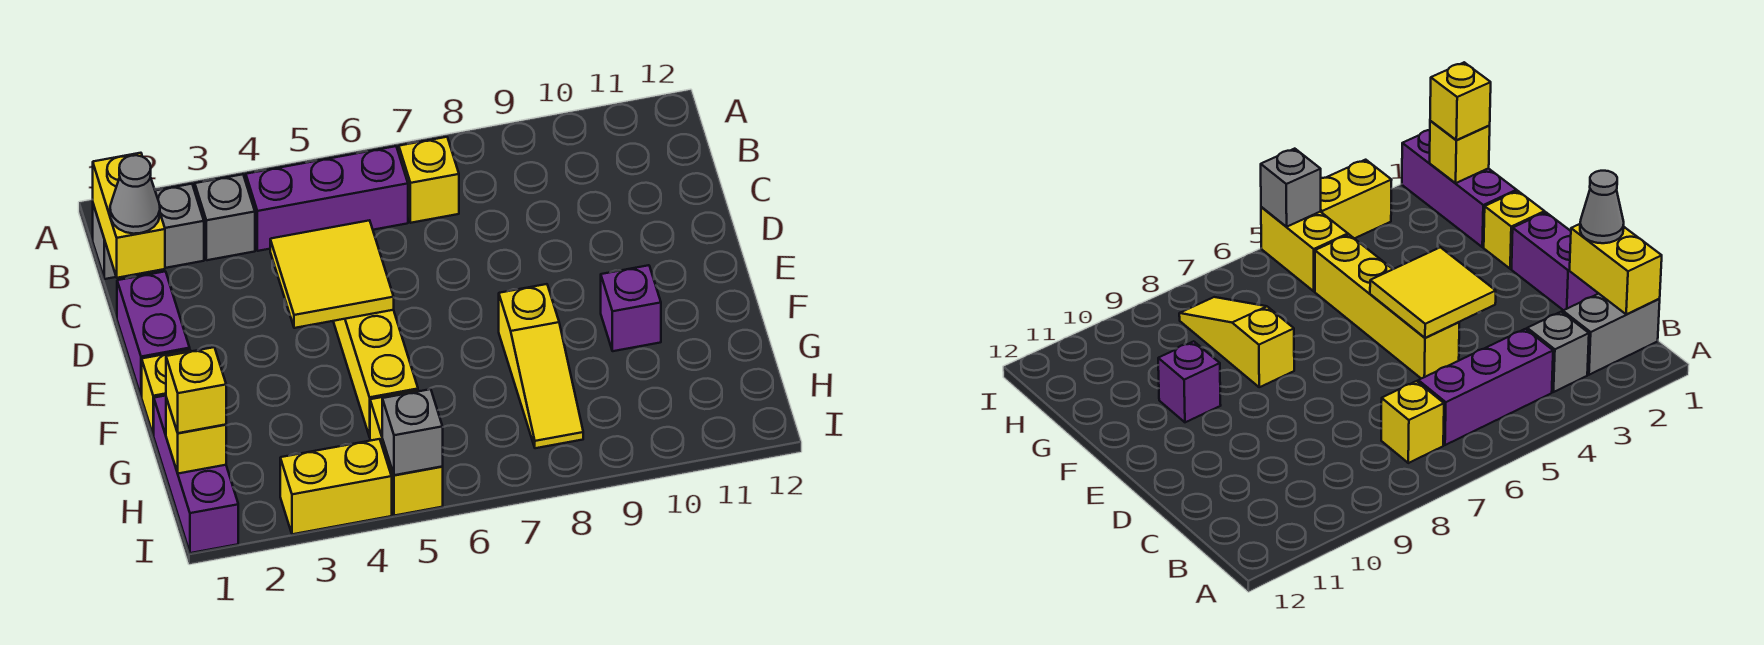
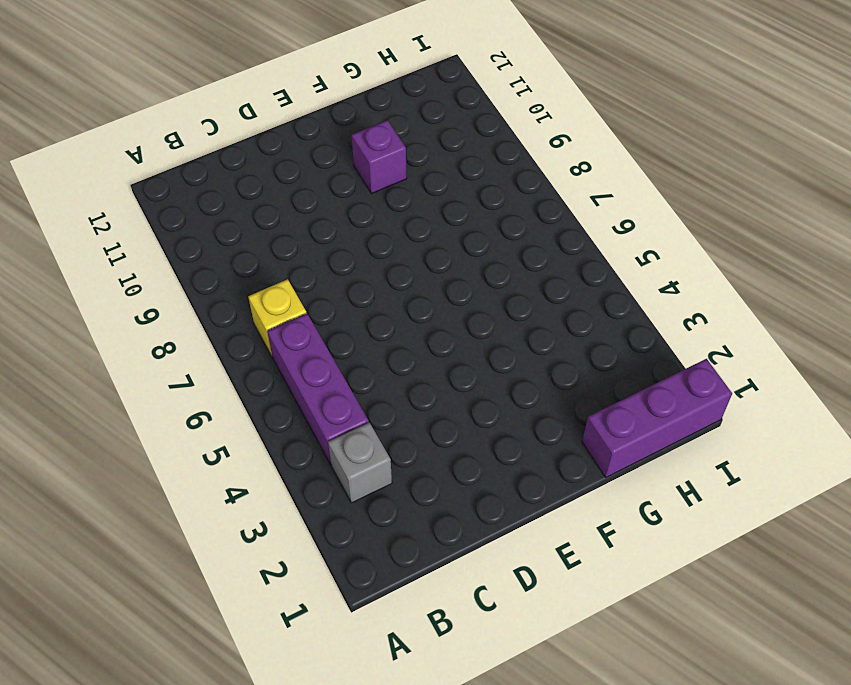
none -> grey 1x2 brick [93,184,204,279]
none -> purple 1x2 brick [117,271,190,397]
none -> yellow 1x4 brick [333,310,418,437]

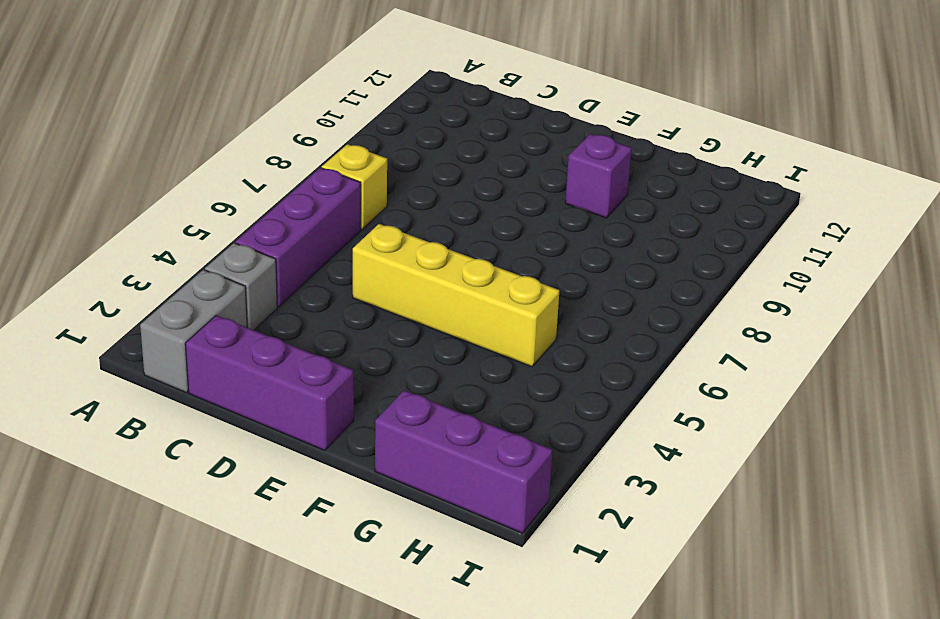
purple 1x3 brick [185,315,354,450] -> purple 1x2 brick [117,271,190,397]
none -> yellow 1x1 brick [142,350,191,435]
none -> yellow 1x3 slope [499,284,583,448]
none -> yellow 1x2 brick [370,391,443,516]

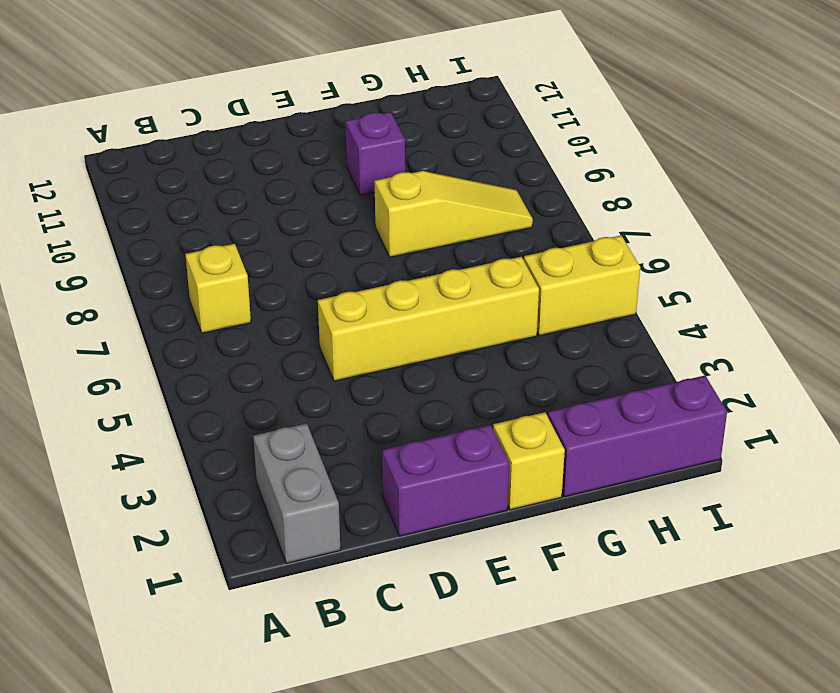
none -> grey 1x1 brick [195,174,255,260]
none -> purple 1x3 brick [246,146,408,251]
none -> yellow 1x2 brick [280,439,392,534]

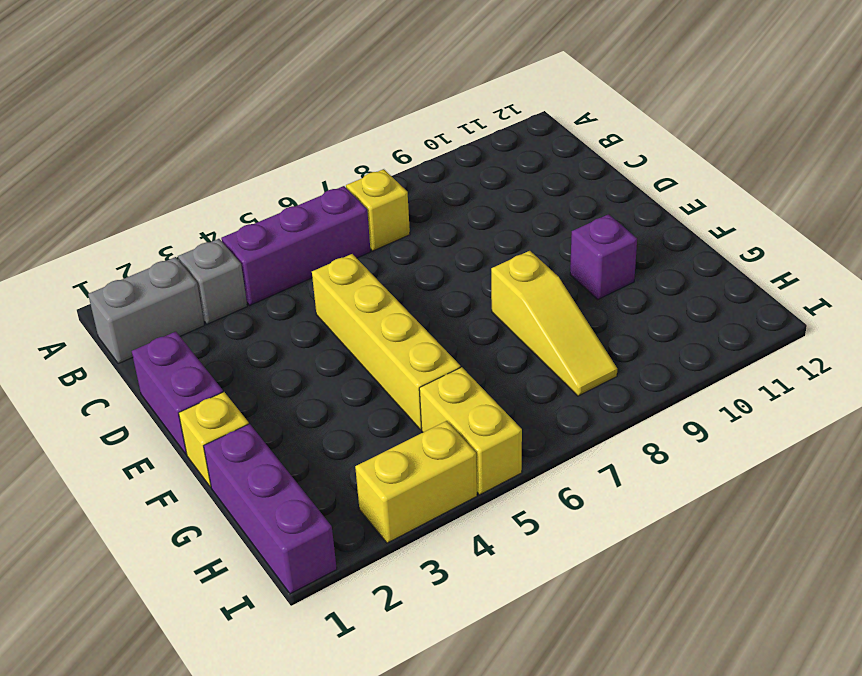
none -> yellow 1x2 brick [93,153,165,278]
none -> yellow 2x2 tile [270,220,394,328]
none -> yellow 1x1 brick [166,398,226,474]

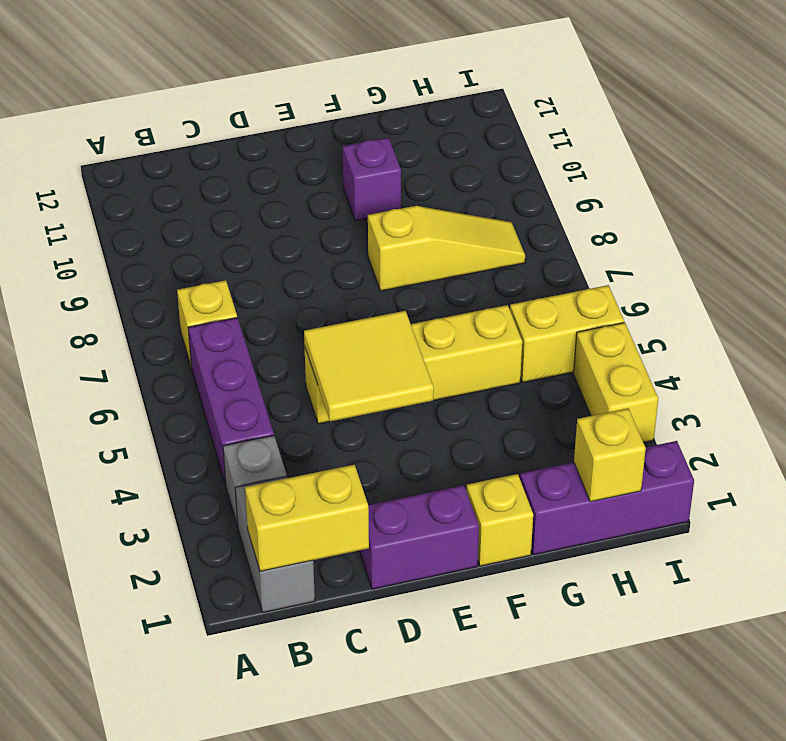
none -> grey 1x1 brick [382,389,443,475]
none -> grey 1x1 cone [110,155,160,234]
none -> yellow 1x1 brick [166,347,226,433]

